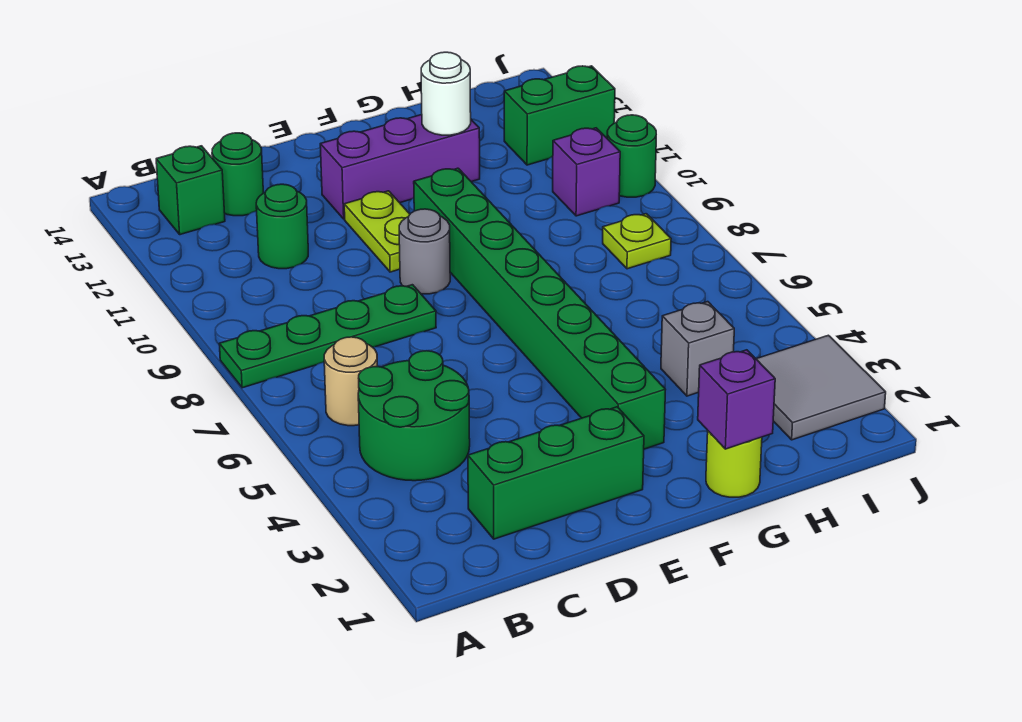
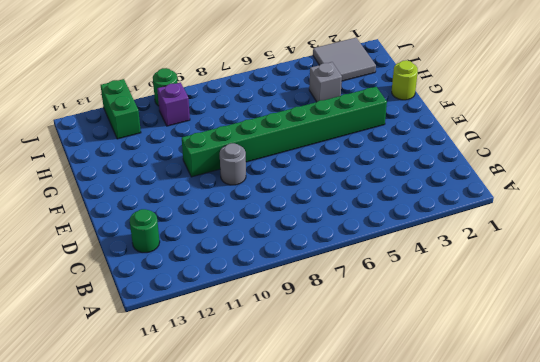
none -> green 1x4 plate [219,285,436,388]
none -> green 2x2 round brick [358,351,470,481]
none -> tan 1x1 round brick [324,337,377,426]

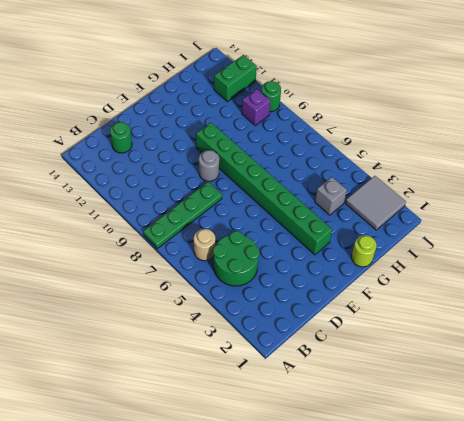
none -> green 1x1 brick [156,146,225,235]
none -> green 1x3 brick [468,407,644,539]
none -> green 1x1 round brick [256,184,308,269]

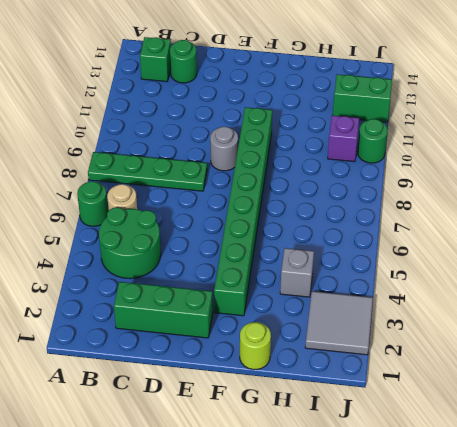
green 1x1 round brick [77,181,108,226] -> green 1x1 round brick moved to [256,184,308,269]
none -> lime 1x2 plate [344,191,410,272]
none -> purple 1x3 brick [320,115,480,219]
none -> lime 1x1 plate [603,214,671,269]

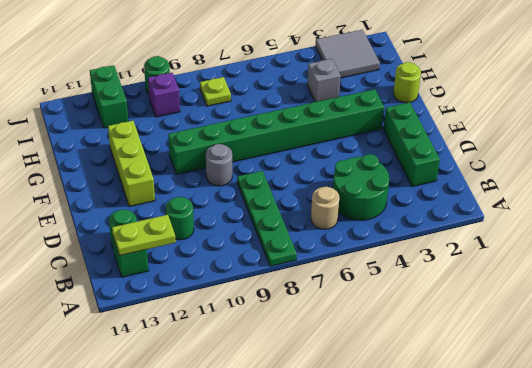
lime 1x2 plate [112,215,176,256] -> lime 1x2 plate moved to [344,191,410,272]
lime 1x3 brick [108,121,155,207] -> purple 1x3 brick [320,115,480,219]
none -> purple 1x1 brick [698,350,775,449]
none -> white 1x1 round brick [421,52,471,135]

